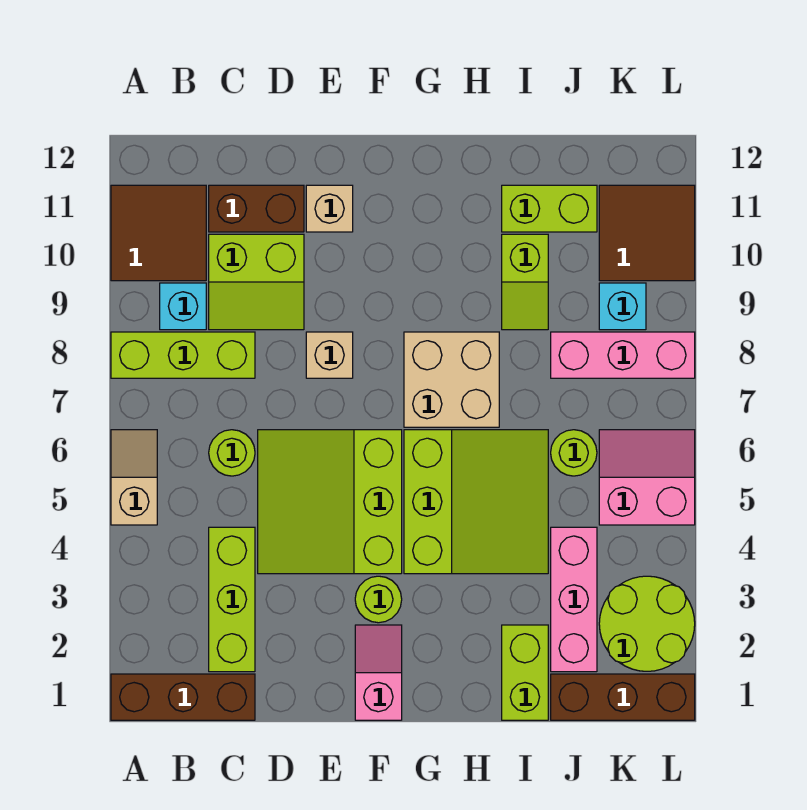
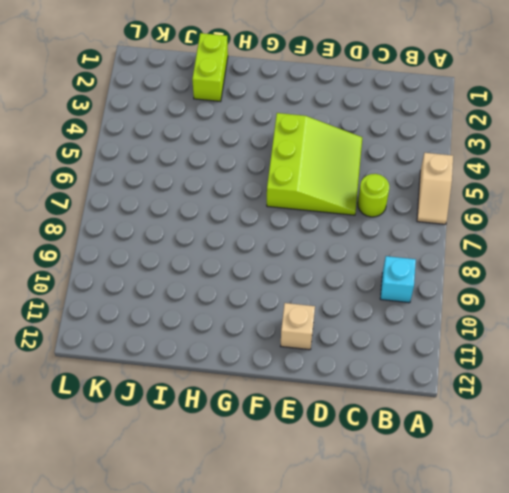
none -> brown 1x3 brick [111,674,255,720]
none -> lime 1x3 brick [111,332,255,378]
none -> brown 2x2 tile [111,185,206,281]

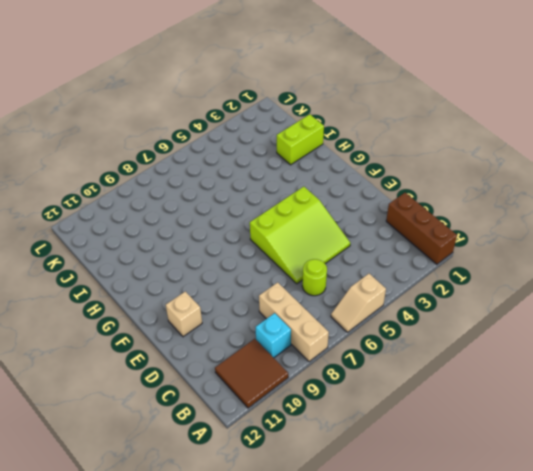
tan 1x3 brick [259,282,329,362] -> lime 1x3 brick [111,332,255,378]
none -> lime 1x3 brick [209,527,255,672]
none -> lime 2x2 slope [209,234,304,330]
none -> brown 1x2 brick [209,185,304,232]

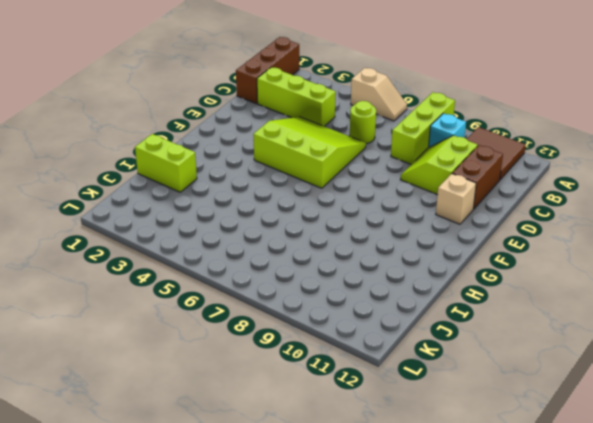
none -> tan 1x1 brick [306,332,353,378]
none -> pink 1x2 slope [355,625,402,720]
none -> lime 1x1 round brick [355,576,402,623]

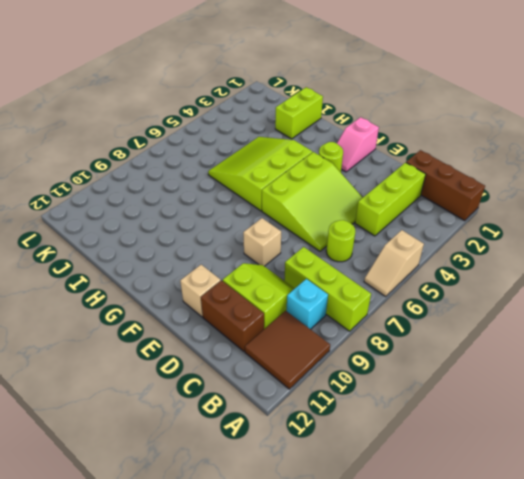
none -> tan 2x2 brick [404,332,499,427]
none -> lime 1x2 slope [502,234,548,330]
none -> lime 1x2 brick [502,185,597,232]

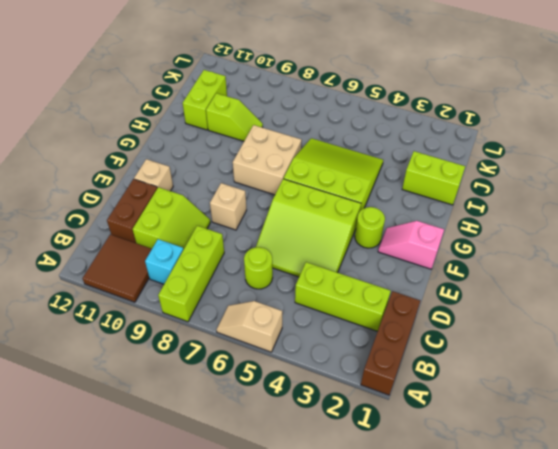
none -> brown 1x3 brick [551,674,695,720]
none -> pink 1x3 brick [551,527,597,672]
none -> lime 1x1 round brick [551,430,597,476]

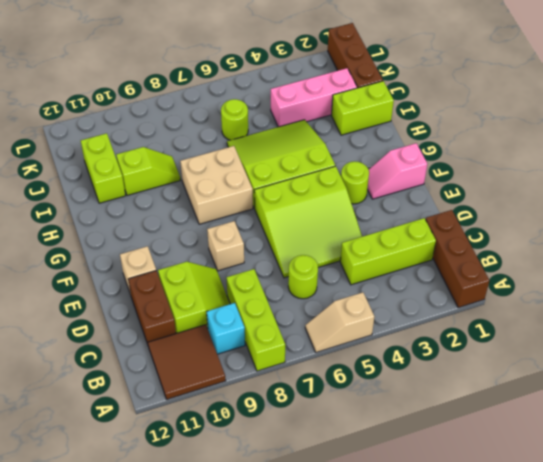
none -> pink 1x3 brick [551,332,695,378]
none -> lime 2x2 round brick [599,576,695,671]
none -> pink 2x2 slope [599,430,695,525]

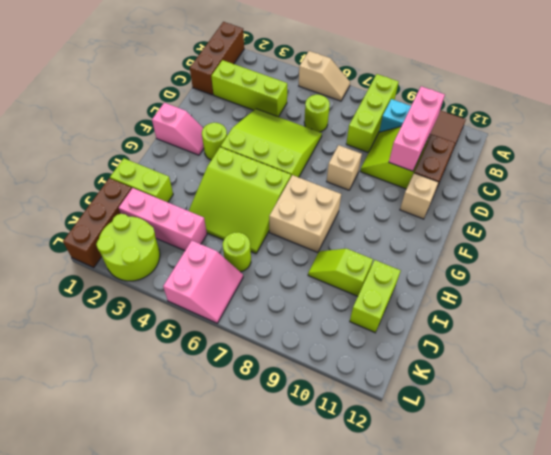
pink 1x3 brick [389,86,445,171] -> pink 1x3 brick moved to [551,332,695,378]
none -> cyan 1x1 brick [599,283,646,330]
none -> brown 2x2 tile [599,185,695,281]

